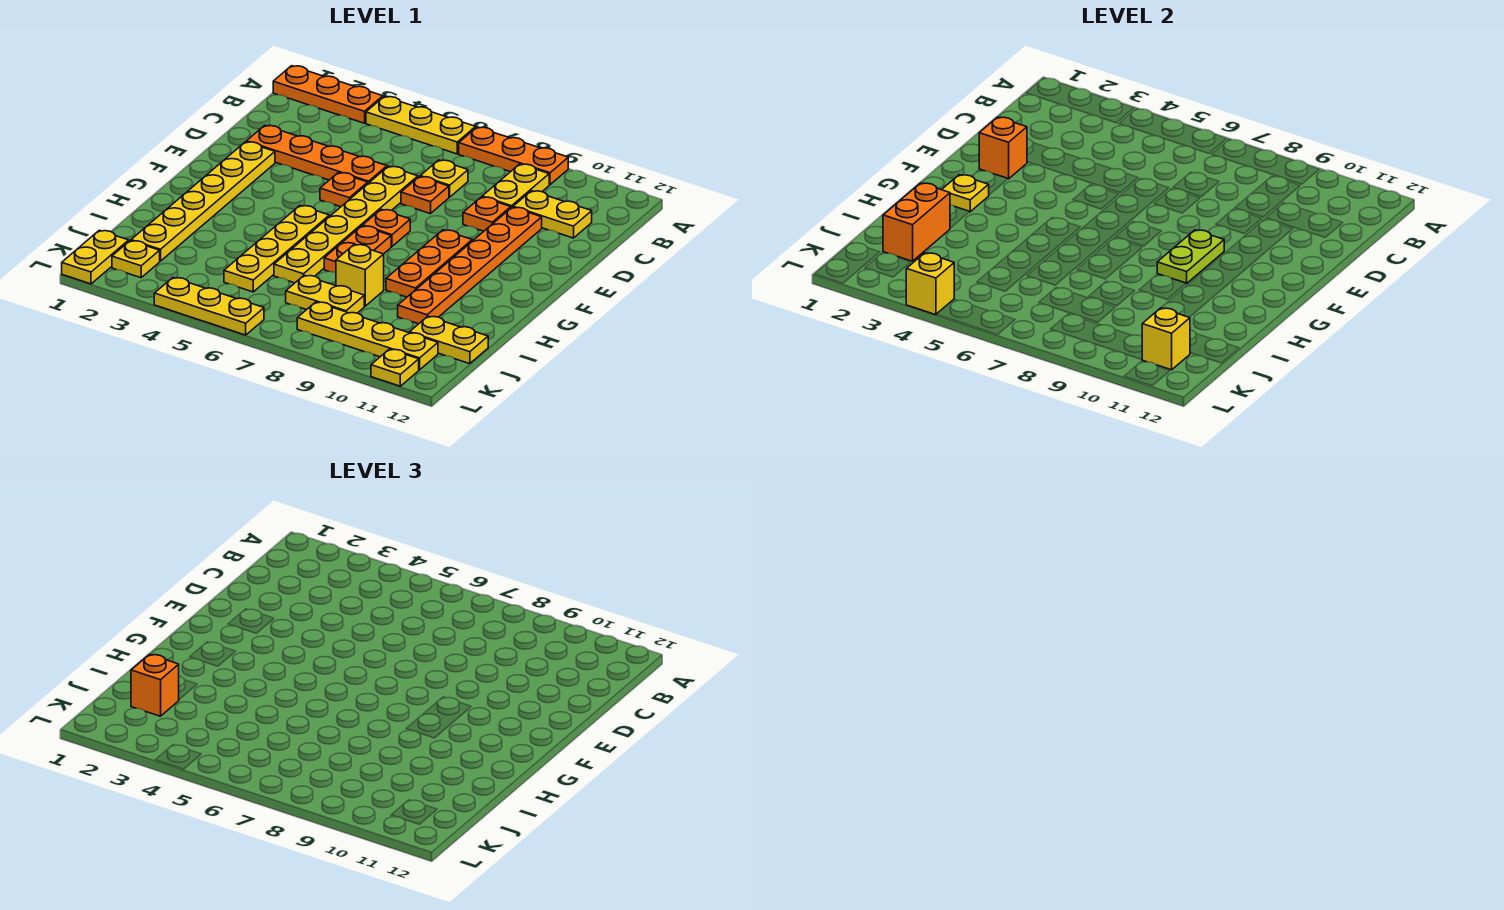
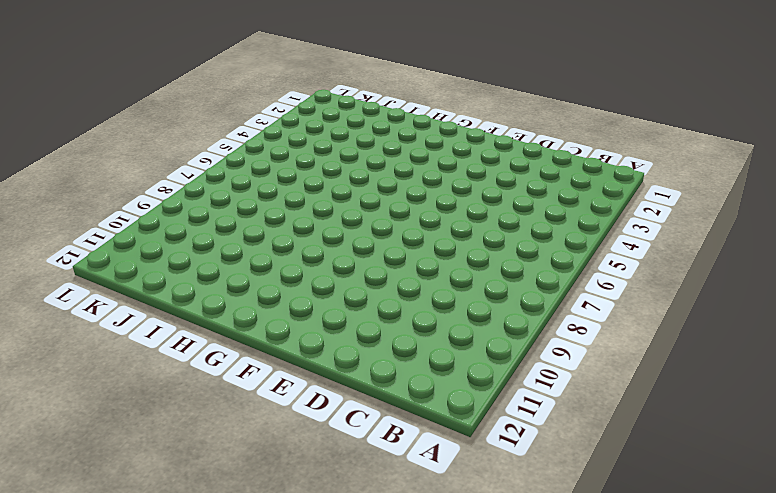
none -> orange 1x3 plate [273,66,383,123]
none -> yellow 1x3 plate [366,96,476,154]
none -> orange 1x3 plate [459,127,568,185]
none -> yellow 1x2 plate [482,164,549,208]

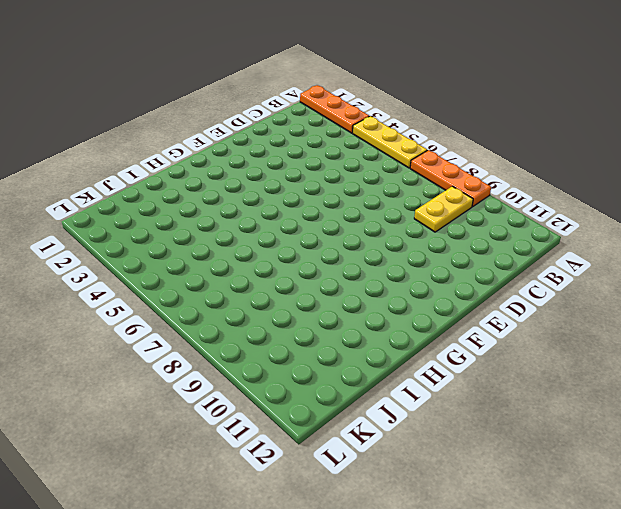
none -> yellow 1x1 plate [420,160,468,197]
none -> yellow 1x2 plate [513,191,592,238]
none -> orange 1x4 plate [246,125,387,183]
none -> yellow 1x6 plate [274,166,418,283]

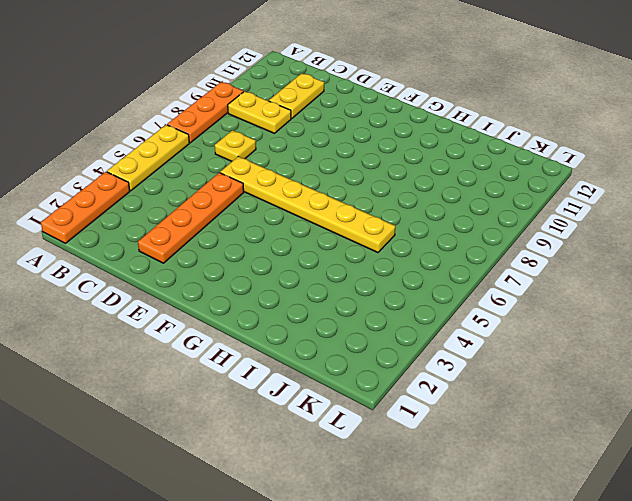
none -> orange 1x1 plate [401,177,449,214]
none -> orange 1x1 plate [463,197,511,231]
none -> orange 1x6 plate [398,207,542,324]
none -> yellow 1x6 plate [131,142,275,261]

